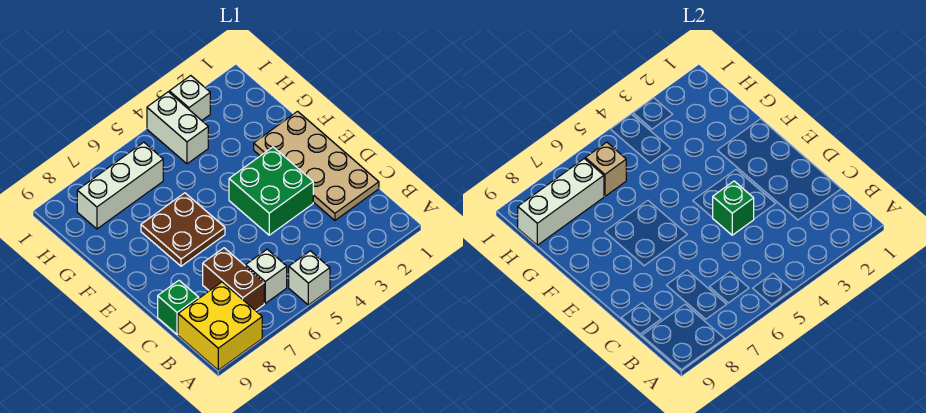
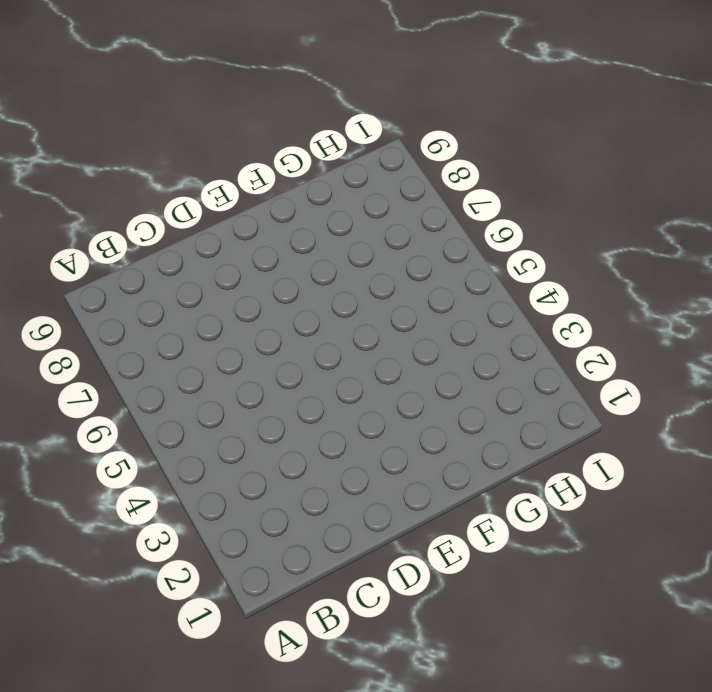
none -> white 1x1 brick [289,251,330,305]
none -> yellow 2x2 brick [178,282,262,370]
none -> white 1x1 brick [246,249,287,303]

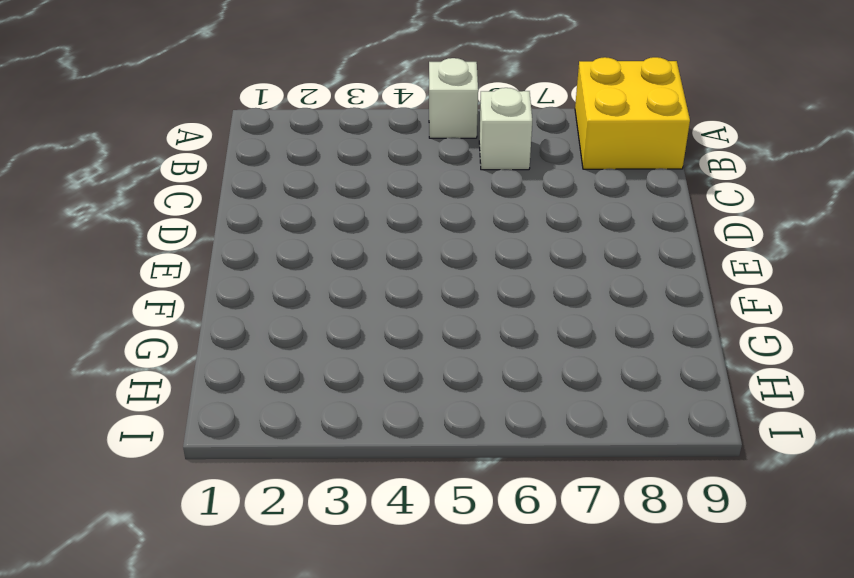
none -> brown 1x2 brick [203,248,264,311]
none -> tan 2x4 plate [254,111,379,220]
none -> green 1x1 brick [158,281,199,335]

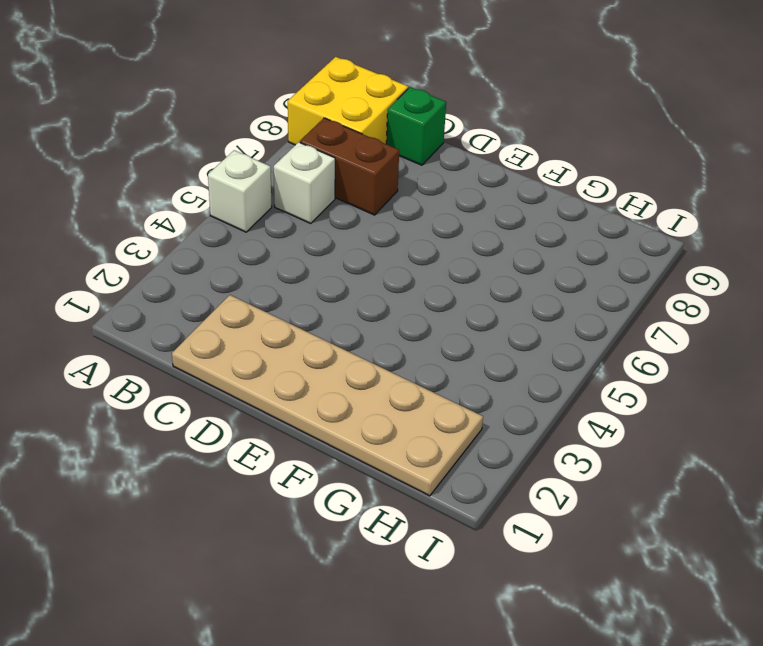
tan 2x6 plate [172,295,483,496] -> tan 2x4 plate [254,111,379,220]
none -> green 2x2 brick [229,147,313,235]
none -> brown 2x2 plate [141,193,225,266]
none -> white 1x2 brick [147,92,208,164]

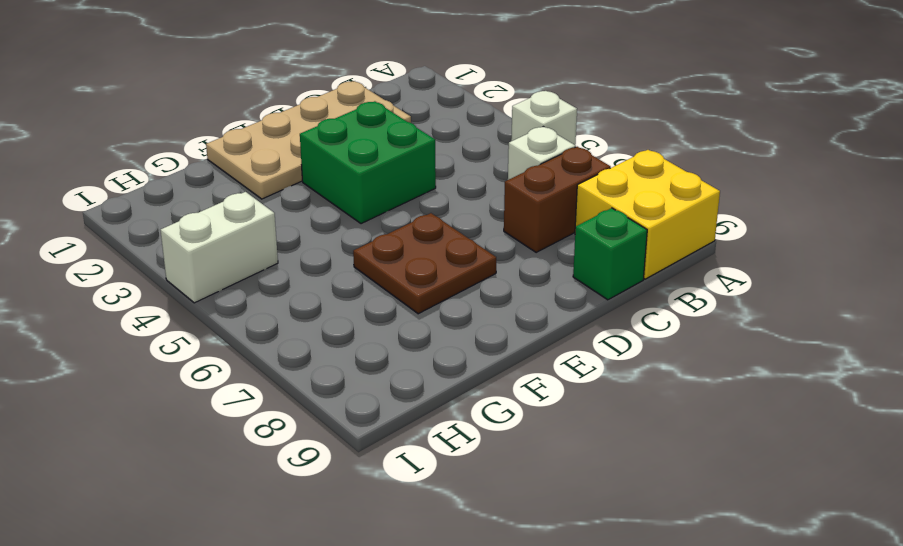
none -> white 1x3 brick [77,142,163,229]
none -> white 1x1 brick [169,76,210,120]
none -> green 1x1 brick [713,181,754,235]

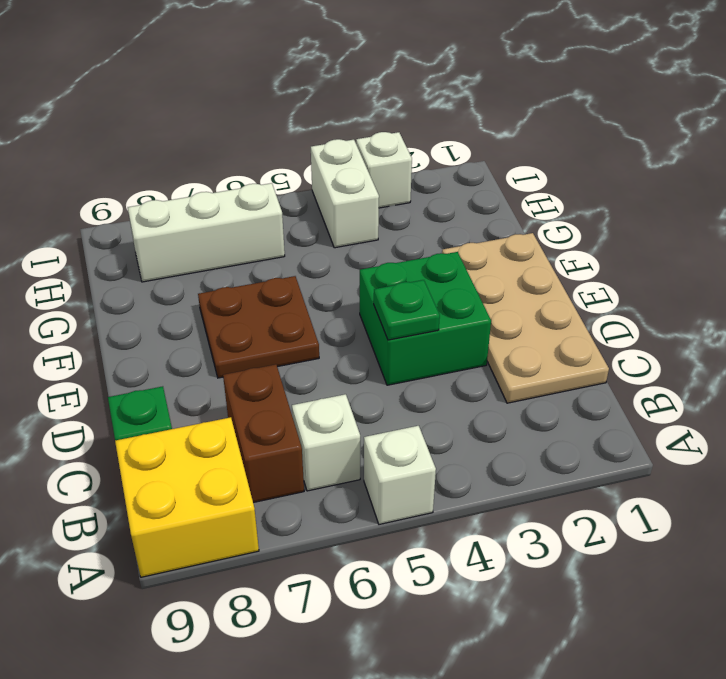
green 1x1 plate [374,280,440,340] -> green 1x1 brick [713,181,754,235]
none -> tan 1x1 brick [585,142,626,196]
none -> white 1x3 brick [518,159,604,245]

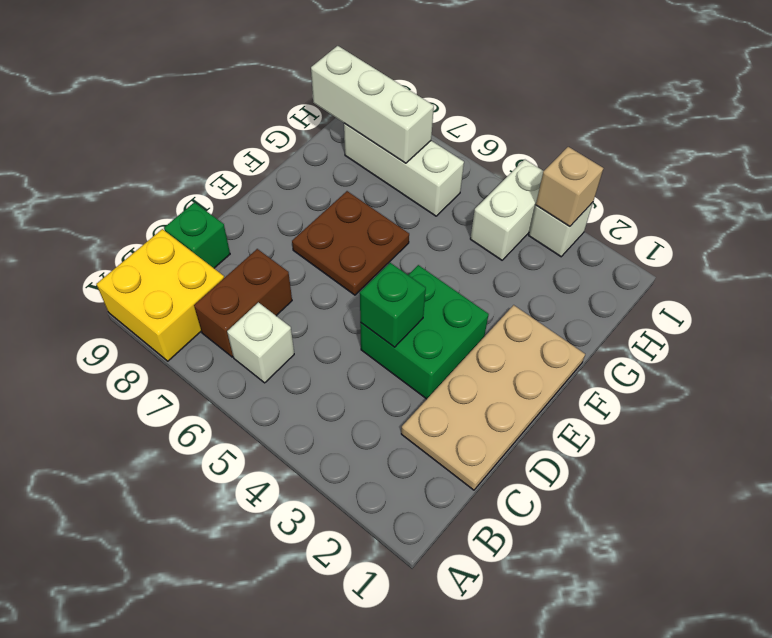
tan 1x1 brick [536,147,603,226] -> tan 1x1 brick moved to [585,142,626,196]
none -> white 1x1 brick [289,251,330,305]

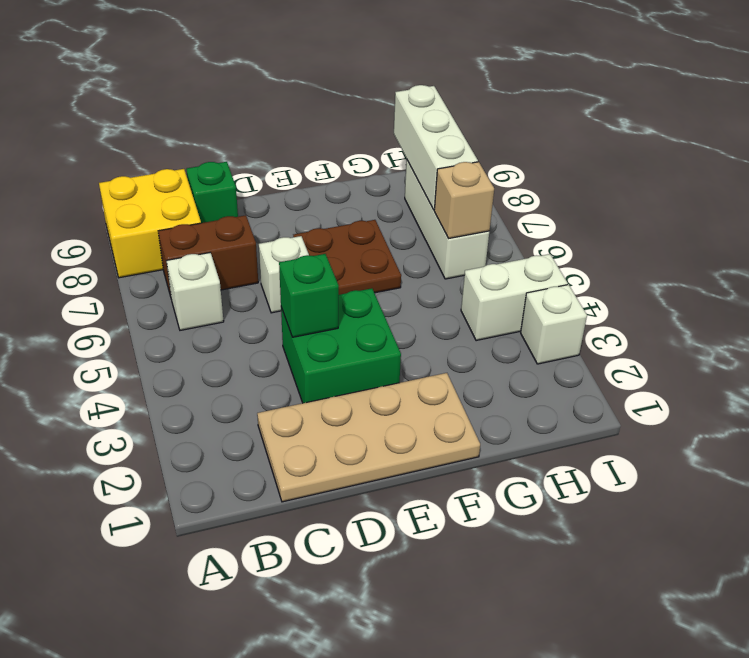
white 1x1 brick [259,236,309,313] -> white 1x1 brick moved to [289,251,330,305]

